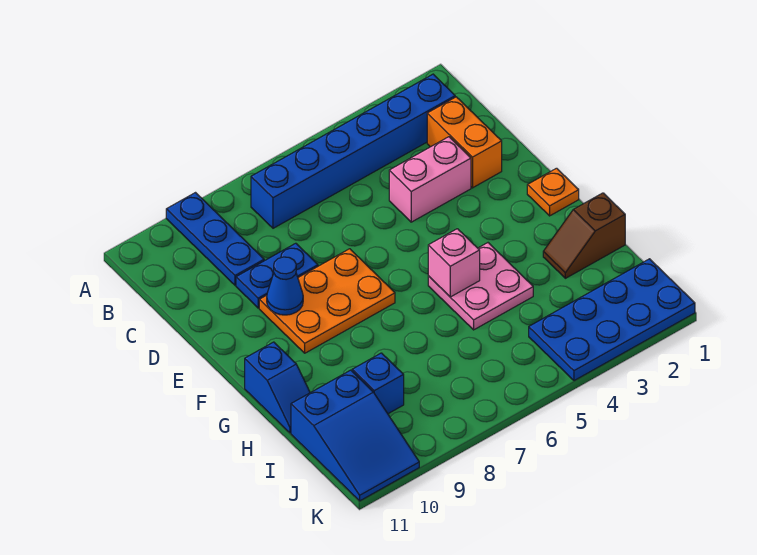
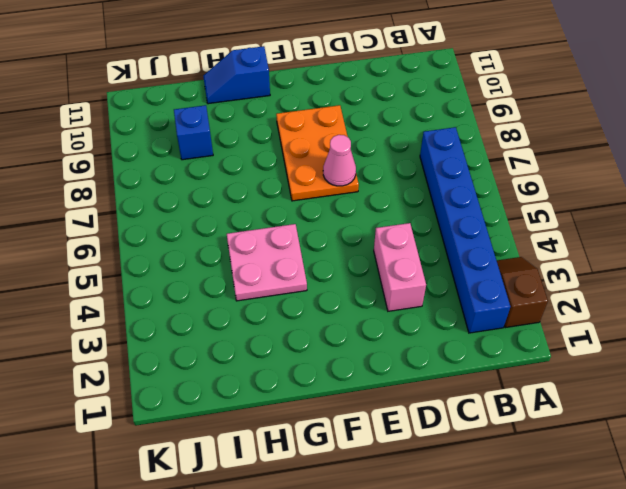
brown 1x2 slope [497,257,548,328] -> brown 1x2 slope moved to [543,193,625,278]
pink 1x1 cone [323,135,356,186] -> none
none -> blue 1x3 plate [166,193,264,285]
none -> orange 1x2 brick [427,97,502,188]
none -> blue 1x2 plate [236,243,318,308]

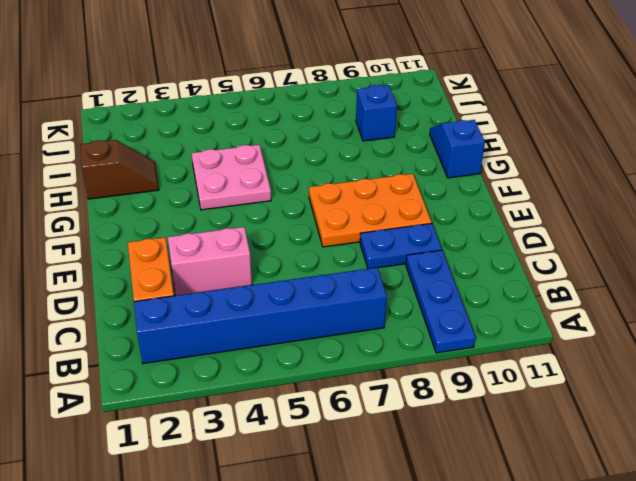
none -> orange 1x1 plate [527,168,579,216]
none -> blue 2x3 slope [291,370,419,501]
none -> blue 2x4 plate [529,259,695,381]

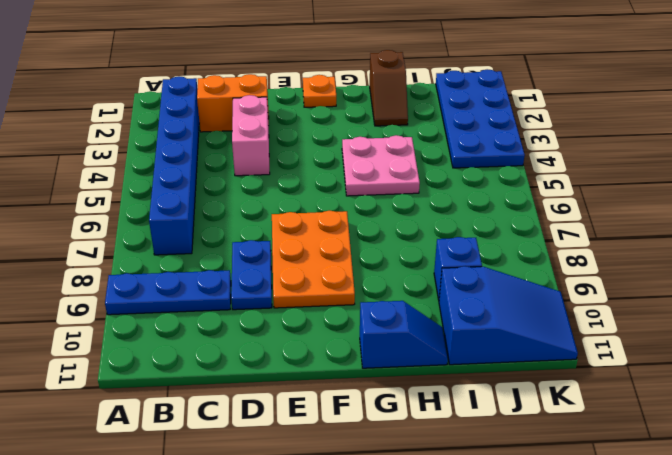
none -> blue 1x1 cone [267,257,303,315]
none -> pink 1x1 brick [428,229,480,297]

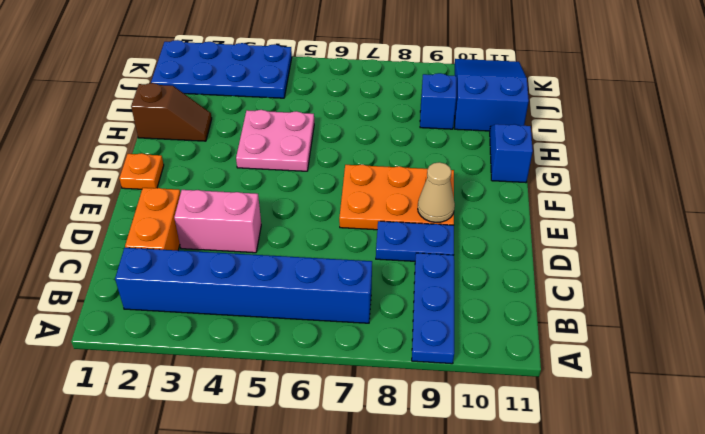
tan 1x1 cone [418,162,455,222] -> blue 1x1 cone [267,257,303,315]
none -> pink 1x1 brick [428,229,480,297]

